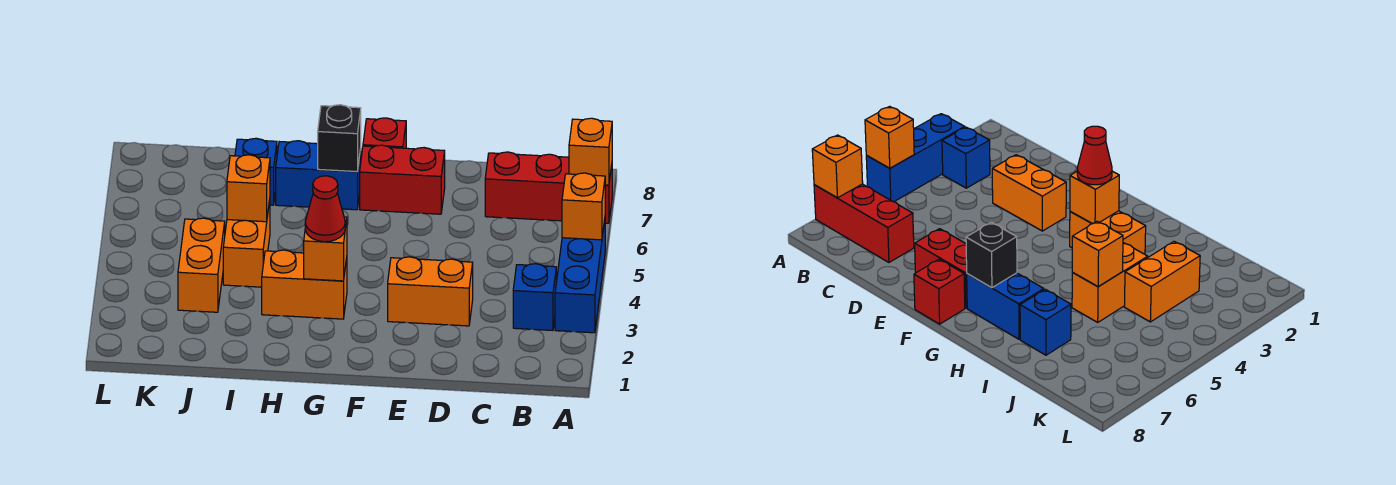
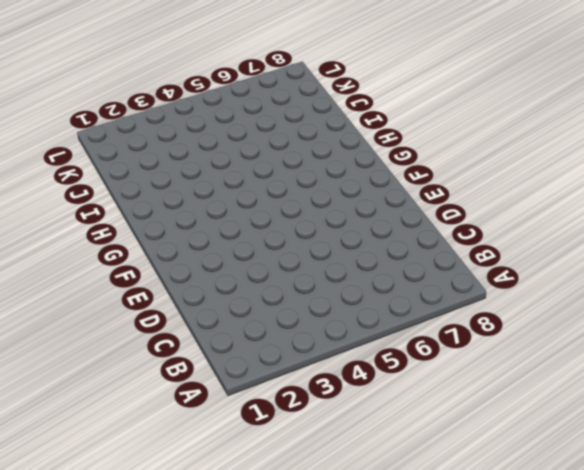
none -> blue 1x3 brick [555,220,605,333]
none -> red 1x3 brick [485,152,612,223]
none -> blue 1x1 brick [513,264,556,331]

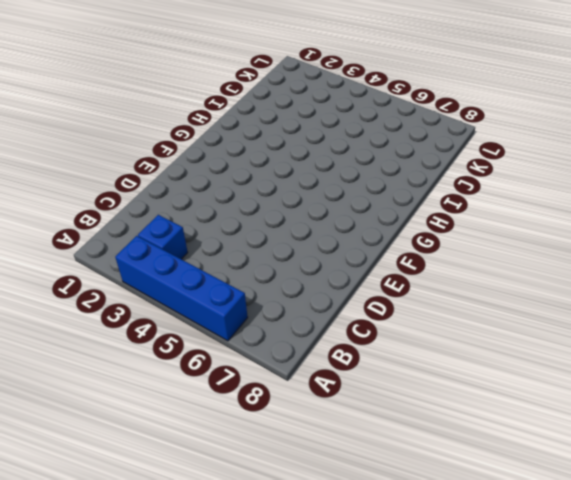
blue 1x4 brick [115,236,248,341] -> blue 1x3 brick [555,220,605,333]
none -> red 1x3 brick [485,152,612,223]
none -> orange 1x2 brick [388,257,473,326]
none -> red 1x2 brick [360,145,445,214]

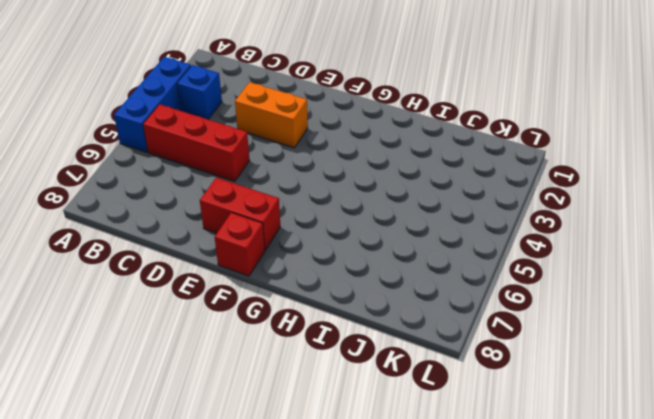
red 1x3 brick [143,104,249,181] -> red 1x3 brick moved to [485,152,612,223]
none -> orange 1x2 brick [262,250,347,319]
none -> blue 1x2 brick [276,141,361,210]
none -> orange 1x2 brick [223,200,270,287]

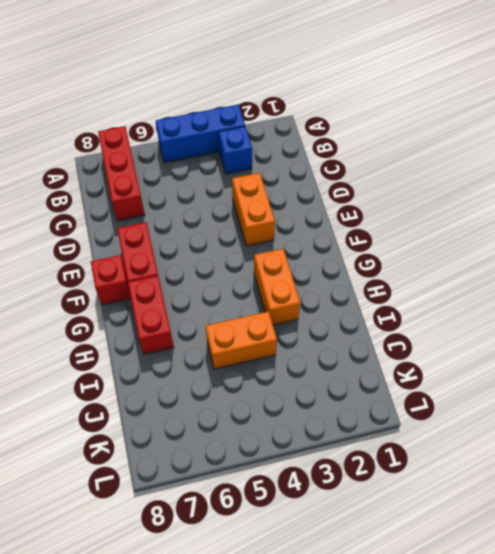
red 1x2 brick [128,276,174,354] -> blue 1x2 brick [276,141,361,210]
none -> blue 1x1 brick [235,138,277,205]
none -> orange 1x2 brick [178,218,225,312]
none -> orange 1x1 brick [562,173,605,240]

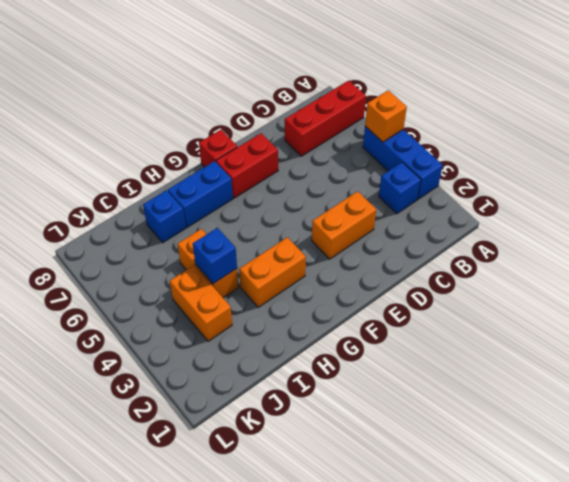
blue 1x1 brick [193,228,237,284] -> none
none -> orange 1x1 brick [569,118,612,185]
none -> orange 1x1 brick [304,217,347,281]
none -> black 1x1 brick [318,105,361,172]

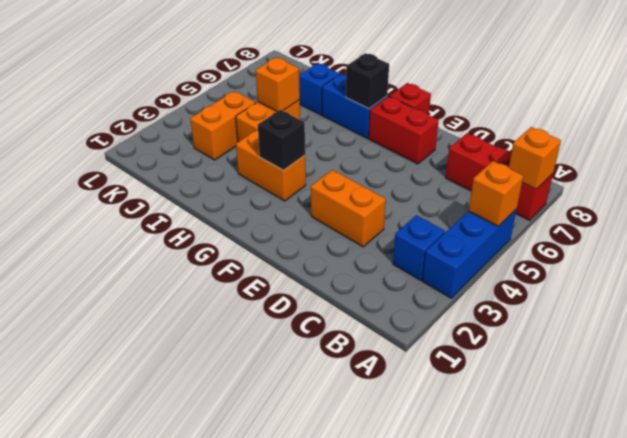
black 1x1 brick [258,110,305,170] -> orange 1x1 brick [304,217,347,281]
none -> red 1x1 cone [305,176,345,242]

